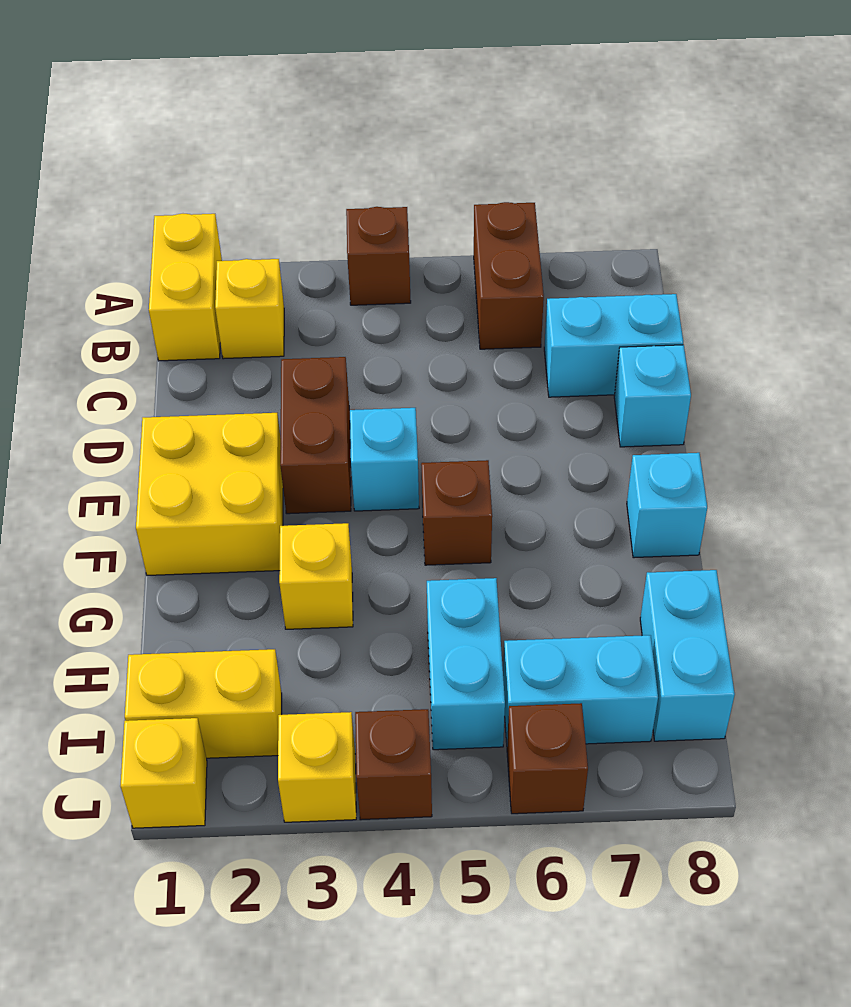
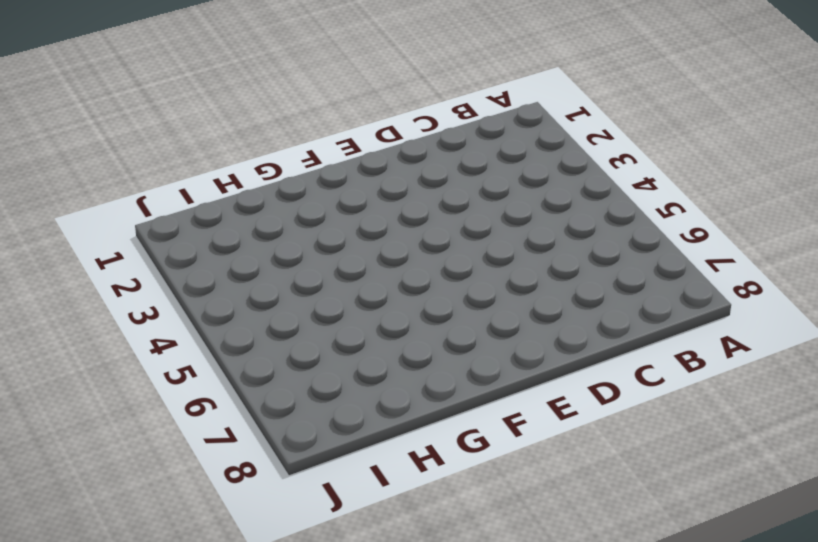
none -> yellow 1x2 brick [149,214,222,361]
none -> brown 1x1 brick [346,207,411,305]
none -> brown 1x2 brick [474,202,544,349]

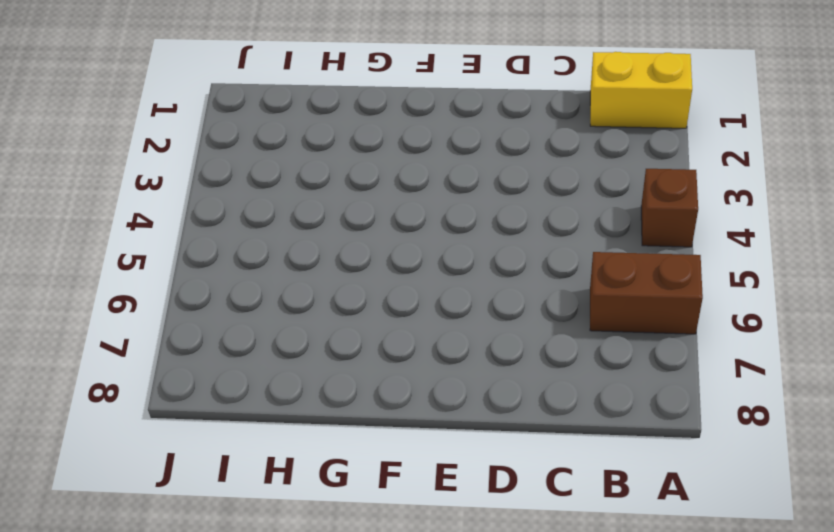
none -> yellow 1x1 brick [215,259,284,359]
none -> cyan 1x2 brick [544,294,683,397]
none -> brown 1x2 brick [280,357,351,514]

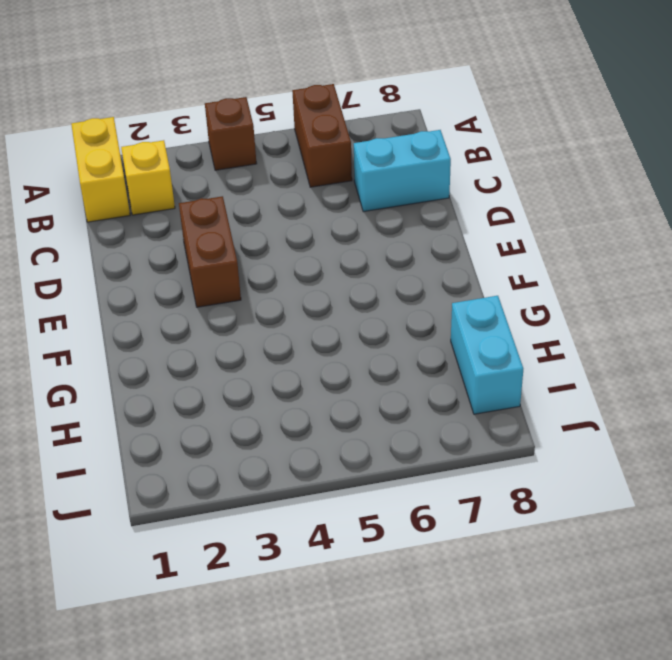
none -> cyan 1x1 brick [614,345,691,447]
none -> yellow 2x2 brick [136,413,283,575]
none -> cyan 1x1 brick [350,408,419,511]

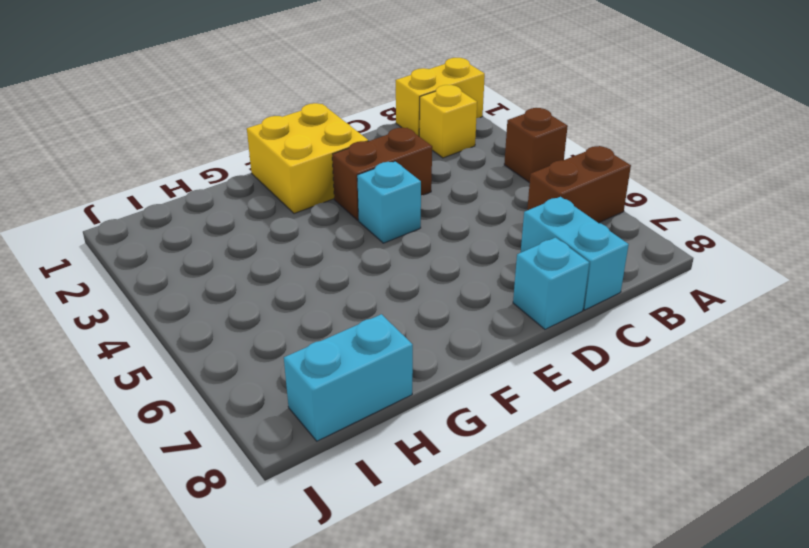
none -> brown 1x1 brick [421,460,492,565]
none -> cyan 1x1 brick [627,453,707,558]
none -> yellow 1x1 brick [279,523,353,629]

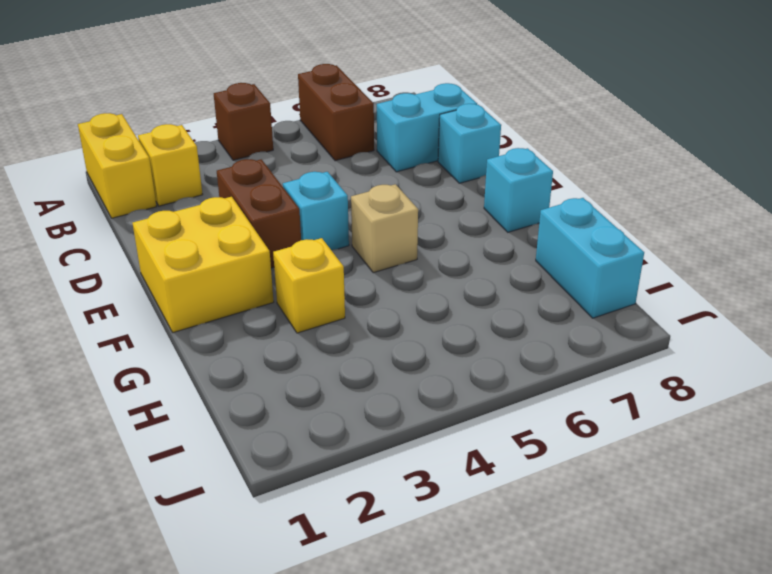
tan 1x1 brick [351,184,418,273] -> brown 1x1 brick [421,460,492,565]
none -> cyan 1x2 brick [427,578,505,750]
none -> yellow 1x2 brick [125,649,282,758]
none -> cyan 1x2 brick [503,635,658,744]

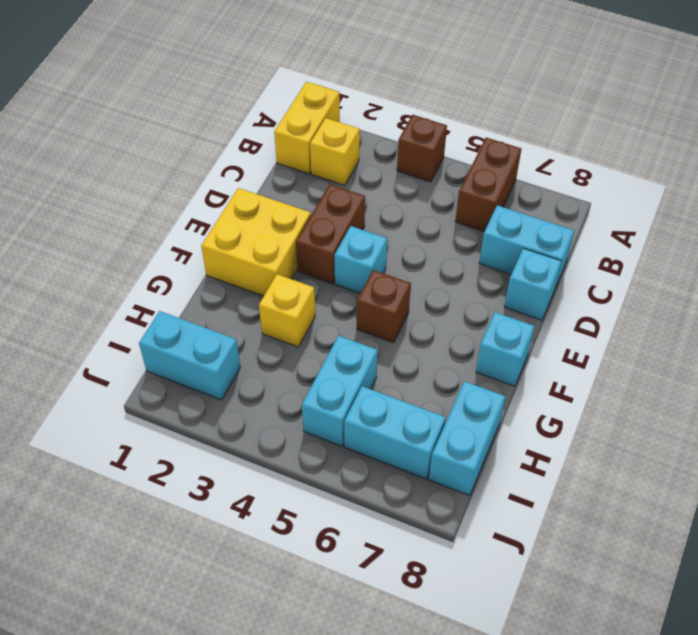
cyan 1x2 brick [139,311,240,400] -> yellow 1x2 brick [125,649,282,758]
none -> yellow 1x1 brick [121,718,207,828]
none -> yellow 1x1 brick [278,712,356,822]
none -> brown 1x1 brick [355,709,432,820]

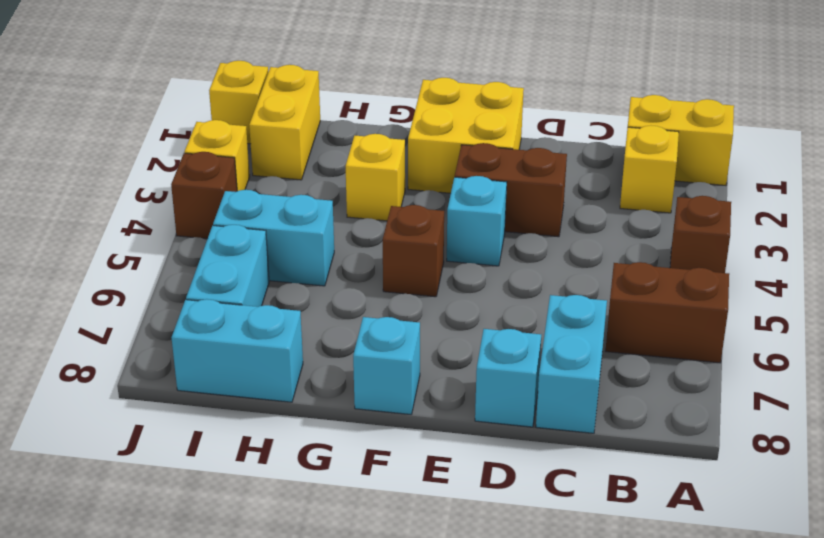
none -> brown 1x1 brick [507,703,588,814]

